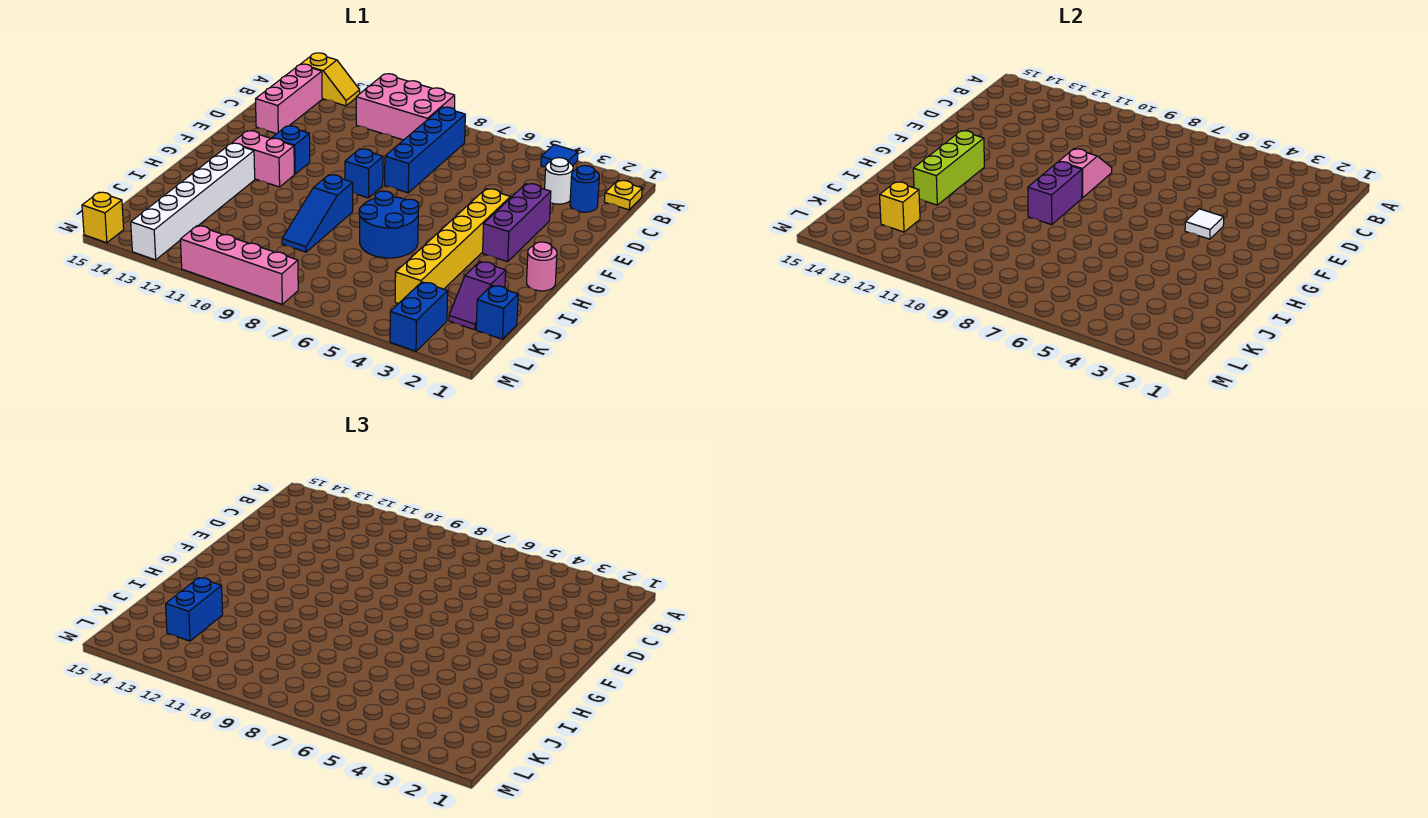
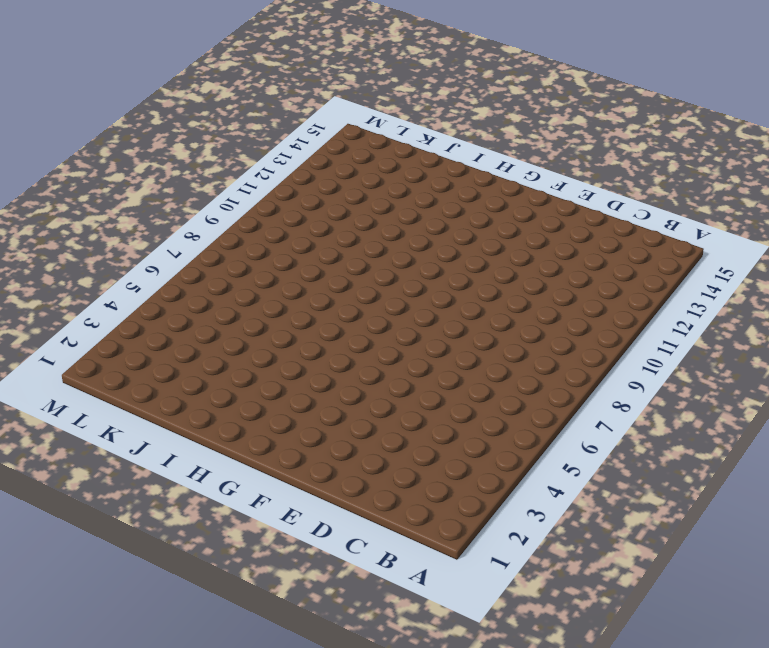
none -> blue 1x1 tile [541,145,578,167]
none -> pink 2x3 brick [356,74,455,140]
none -> yellow 1x2 slope [301,53,360,106]

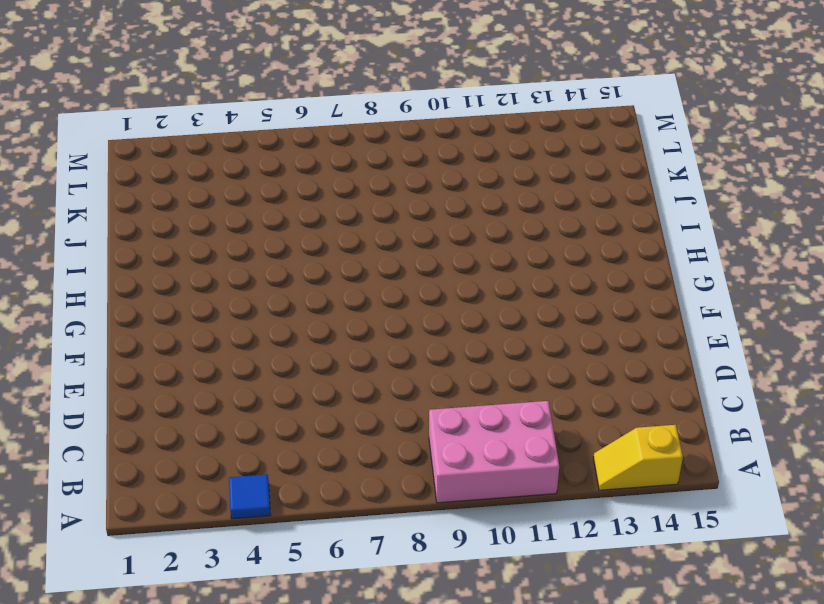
none -> yellow 1x1 plate [604,180,642,210]
none -> blue 1x4 brick [385,107,465,193]
none -> pink 1x3 brick [256,64,322,134]

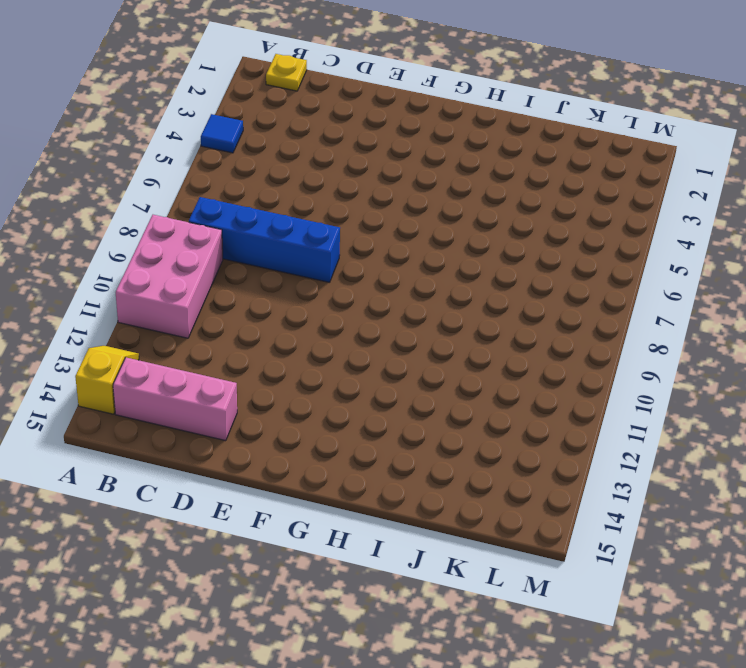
none -> blue 1x1 round brick [570,166,599,212]
none -> white 1x1 round brick [545,158,573,204]
none -> purple 1x3 brick [483,184,551,262]

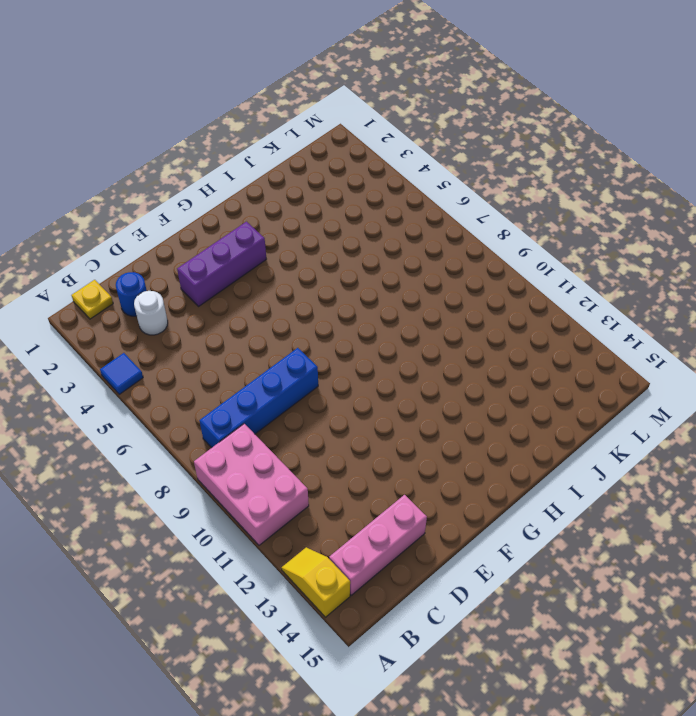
none -> yellow 1x6 brick [395,189,511,304]
none -> blue 1x1 brick [345,149,383,198]
none -> blue 1x1 brick [272,126,310,174]

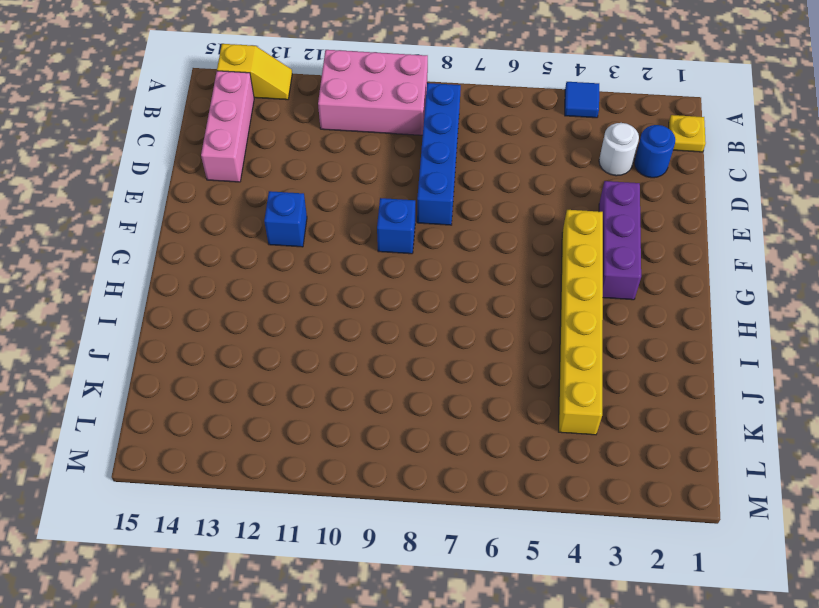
none -> pink 1x2 brick [232,131,294,187]
none -> pink 1x1 round brick [527,242,557,291]
none -> blue 2x2 round brick [359,191,419,258]

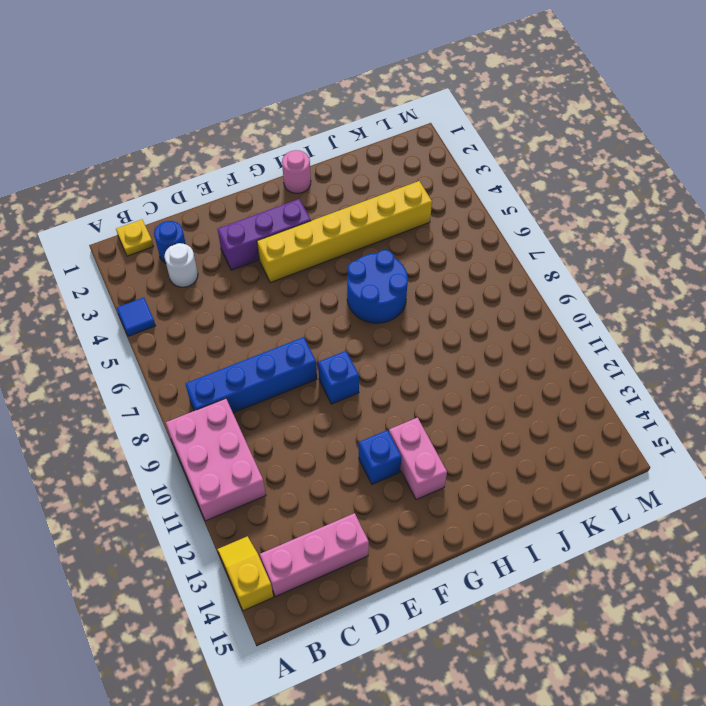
none -> blue 1x3 slope [282,175,353,252]
none -> white 1x6 brick [131,143,255,260]
none -> purple 1x2 slope [449,262,506,330]

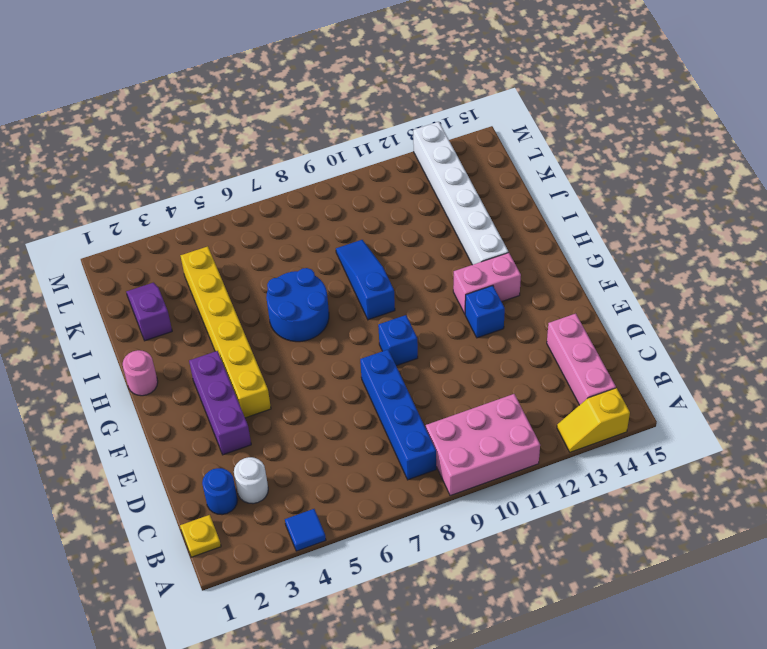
none -> blue 1x1 brick [476,285,518,339]
none -> blue 1x2 brick [390,282,448,351]
none -> pink 1x4 brick [180,226,298,304]

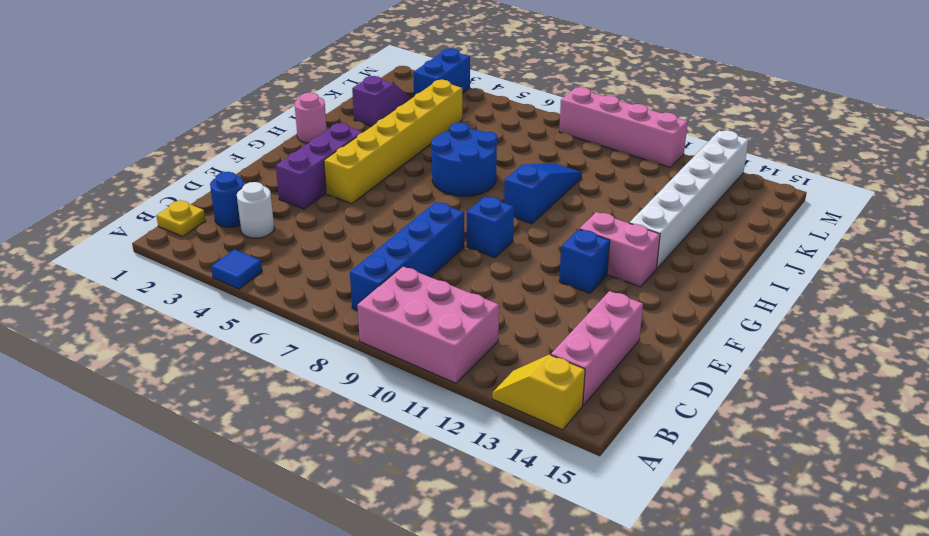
none -> blue 1x1 brick [476,285,518,339]
none -> yellow 1x1 brick [82,192,124,243]
none -> pink 1x2 slope [1059,149,1112,198]

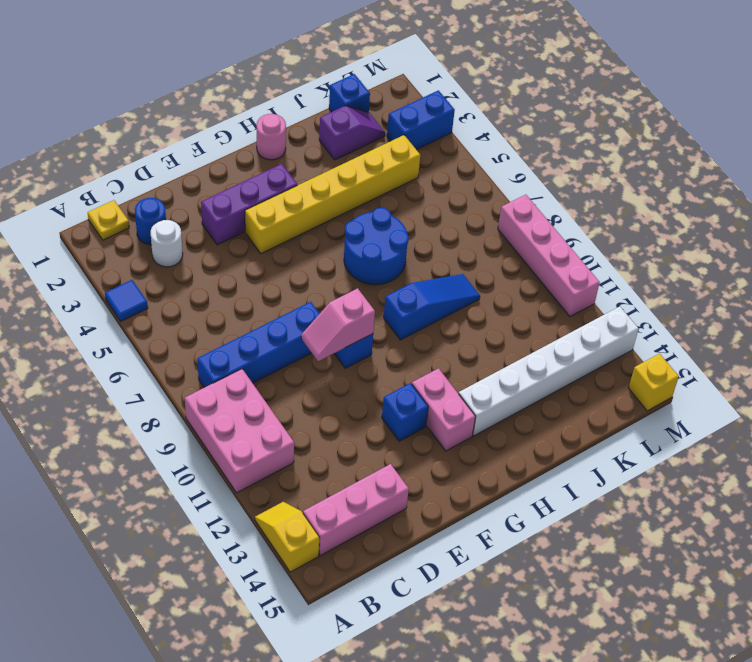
none -> white 1x1 tile [1185,209,1224,239]
none -> purple 1x2 brick [1028,162,1082,225]
none -> lime 1x3 brick [913,131,984,205]

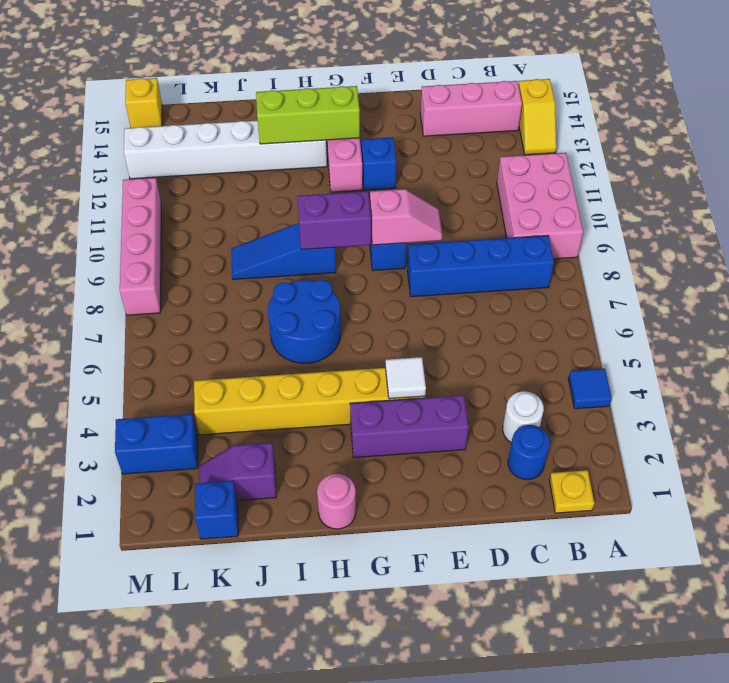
none -> yellow 1x1 brick [880,182,920,232]
none -> blue 1x2 brick [166,578,223,641]

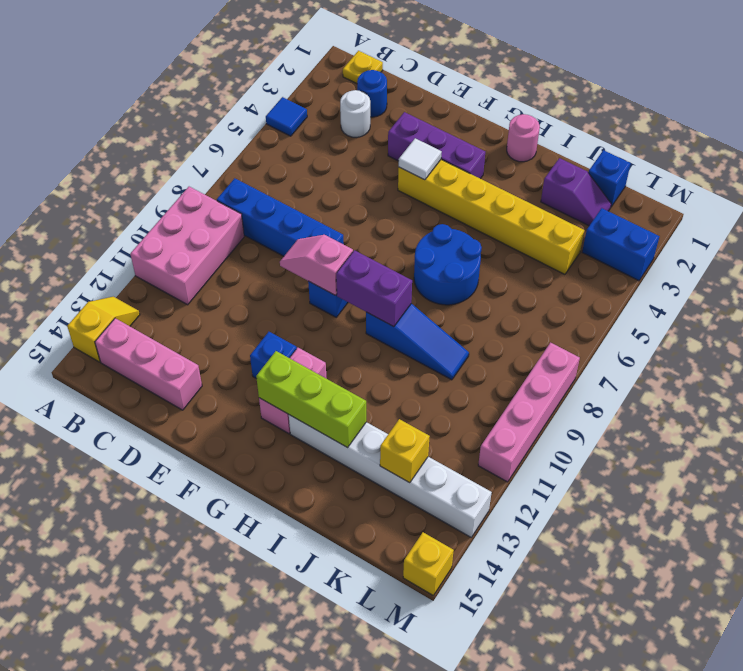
none -> blue 1x2 brick [166,578,223,641]

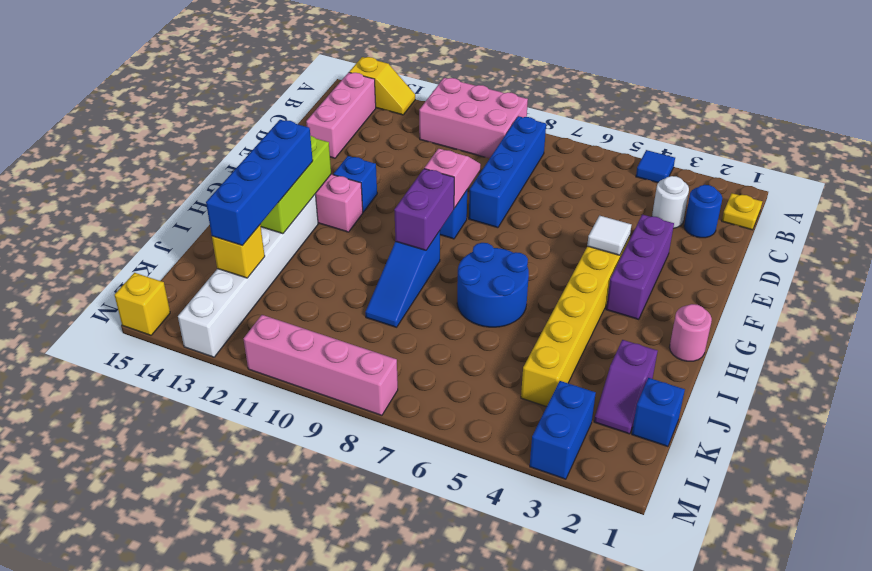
blue 1x4 brick [206,120,313,245] -> blue 1x2 brick [166,578,223,641]

